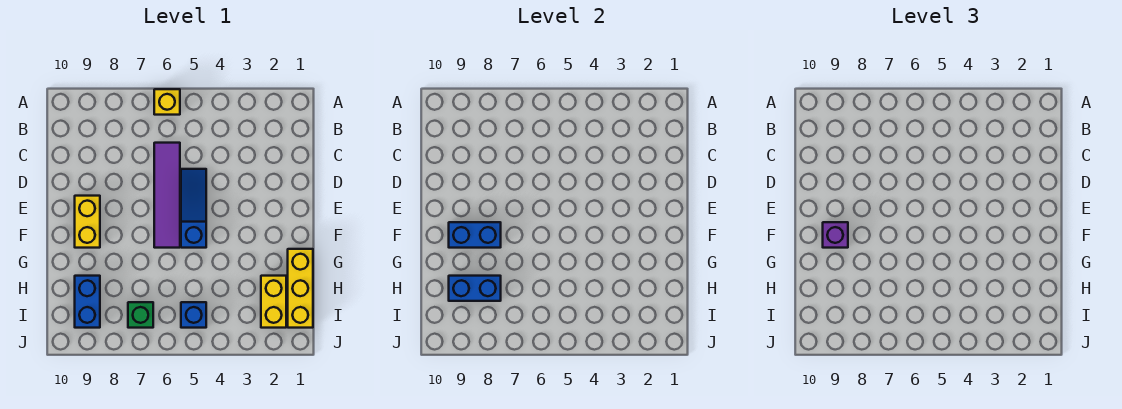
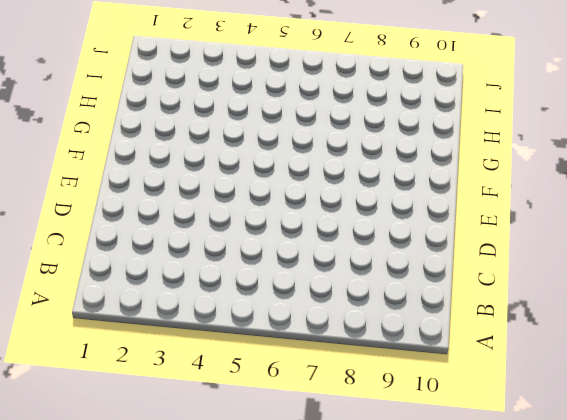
none -> yellow 1x1 brick [154,89,180,115]
none -> purple 1x4 tile [154,143,180,248]
none -> blue 1x3 slope [181,169,206,248]

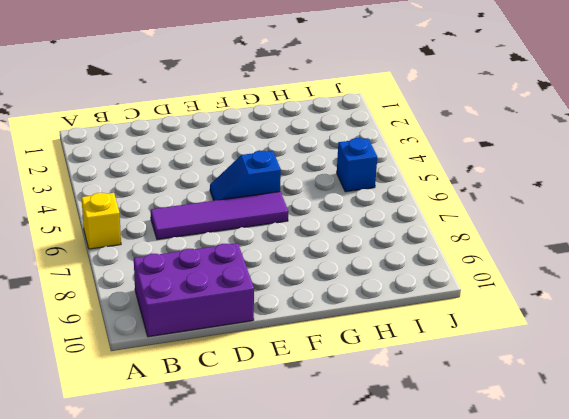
purple 2x3 brick [134,243,254,337] -> none
blue 1x2 slope [210,150,281,201] -> blue 1x3 slope [181,169,206,248]
none -> yellow 1x2 brick [75,196,100,248]
none -> yellow 1x3 brick [288,249,313,328]
none -> yellow 1x2 brick [261,276,286,328]

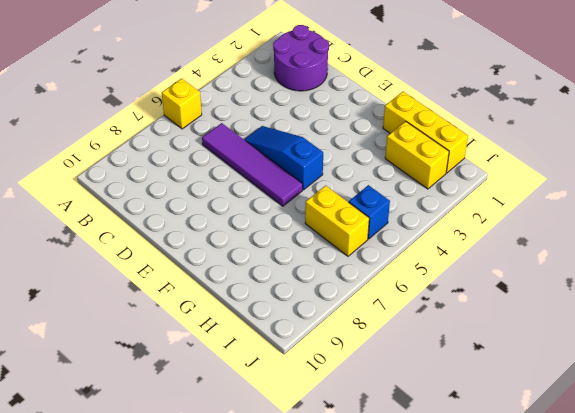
purple 2x2 round brick [273,25,329,91] -> none
yellow 1x2 brick [305,186,369,256] -> yellow 1x2 brick moved to [75,196,100,248]
none -> blue 1x2 brick [75,276,100,328]
none -> green 1x1 brick [128,302,153,328]
none -> blue 1x2 brick [449,222,501,248]

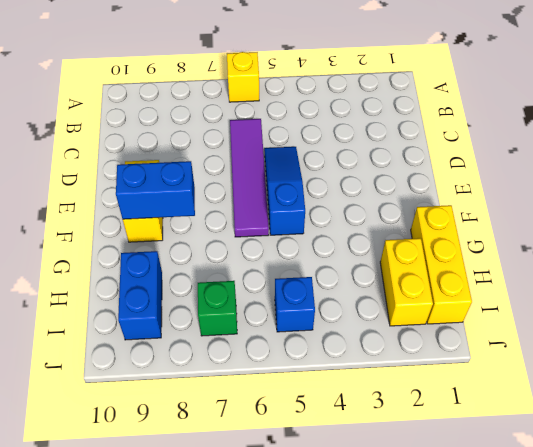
none -> blue 1x2 brick [449,276,501,301]
none -> purple 1x1 brick [823,222,848,248]

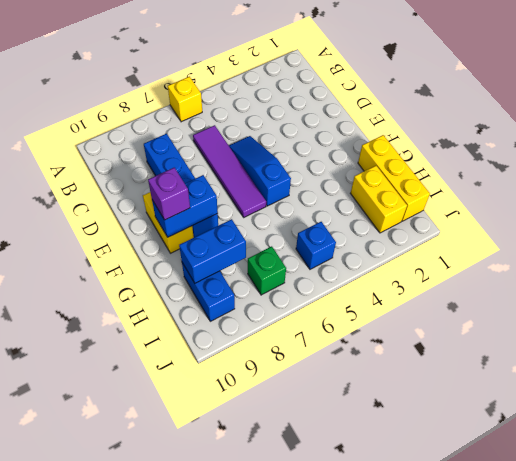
blue 1x4 brick [144,134,218,237] -> none

